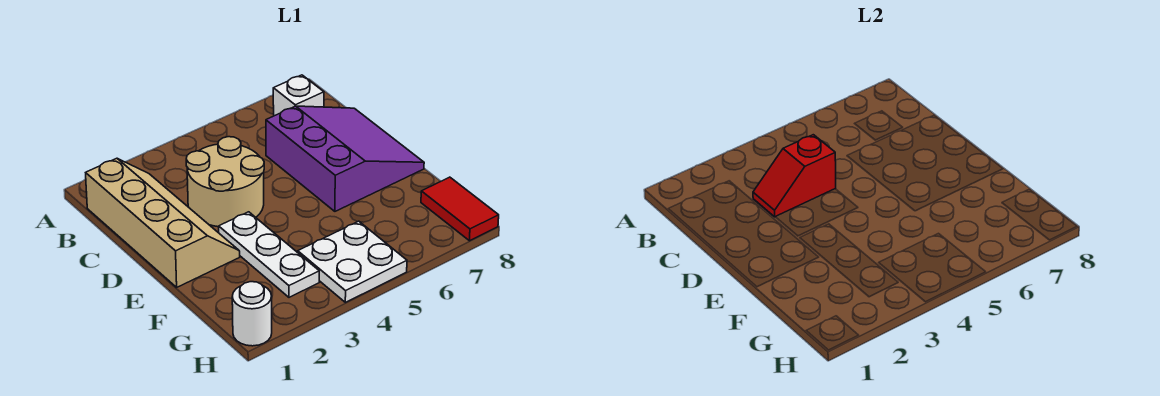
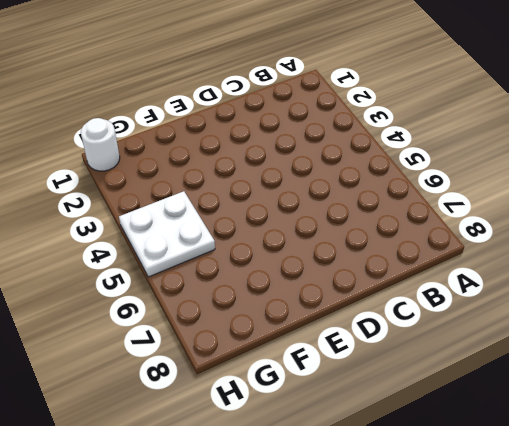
none -> tan 2x4 slope [86,158,240,287]
none -> white 1x1 brick [273,75,324,116]

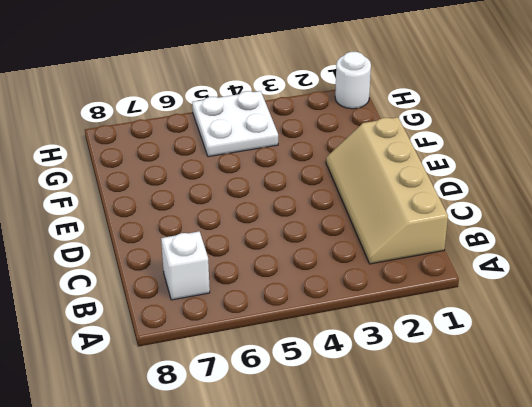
none -> tan 2x2 round brick [186,137,264,227]
none -> purple 3x3 slope [266,106,424,211]

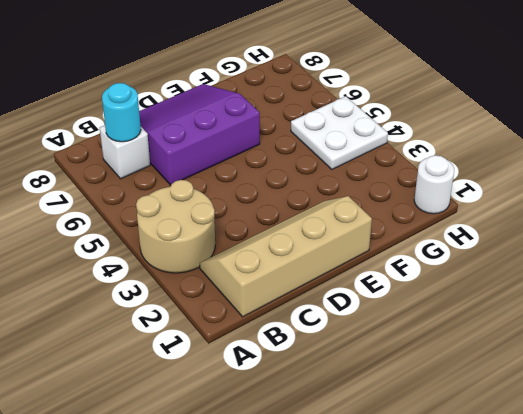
tan 2x2 round brick [136,180,215,273] -> tan 2x2 round brick moved to [186,137,264,227]
cyan 1x1 round brick [102,83,141,142] -> none
none -> white 1x3 plate [219,212,319,297]
none -> red 1x2 tile [421,177,499,241]

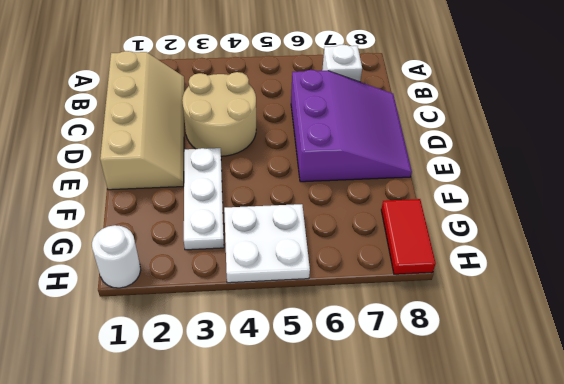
none -> red 1x2 slope [753,135,836,217]

